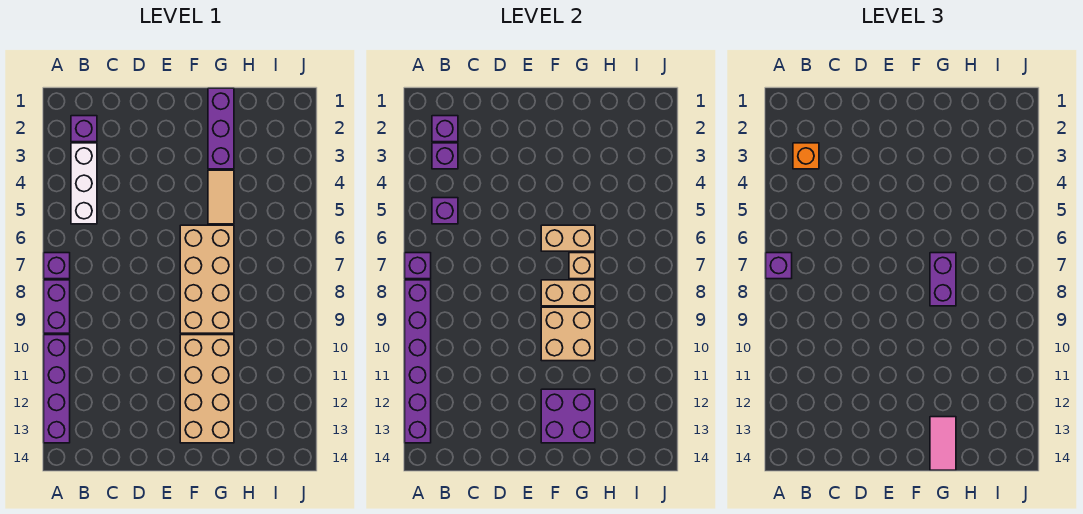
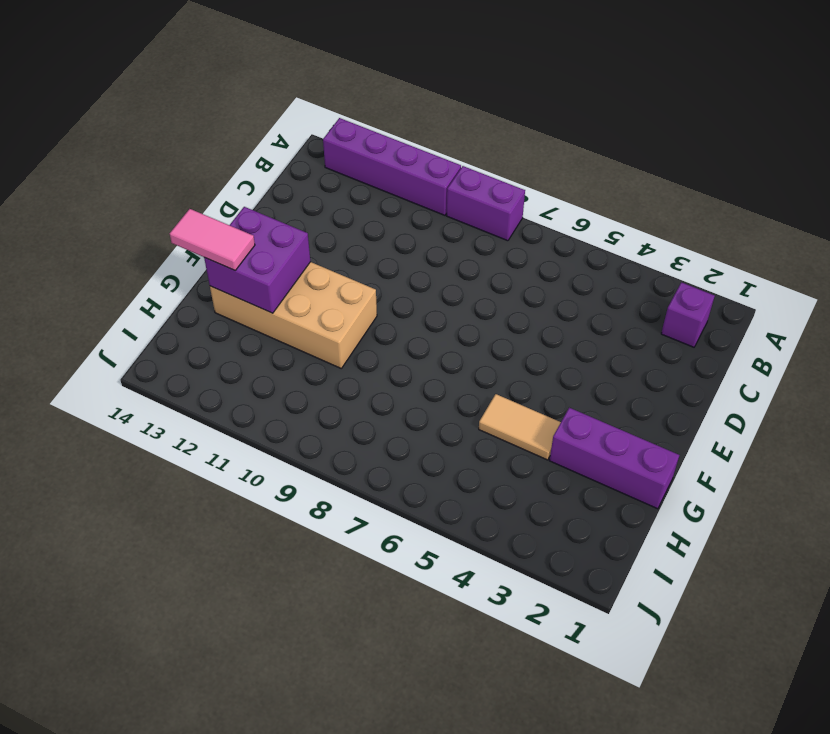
none -> purple 1x1 brick [44,253,70,279]
none -> white 1x3 brick [71,143,97,224]
none -> tan 2x4 brick [180,225,234,333]

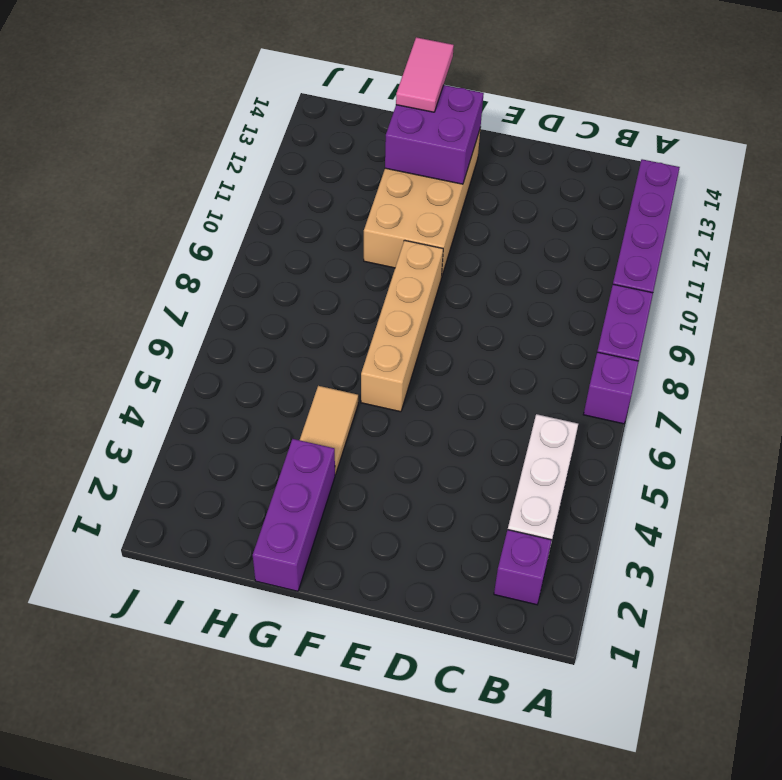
tan 1x4 brick [361,240,443,412] -> tan 2x4 brick [180,225,234,333]
none -> purple 1x1 brick [405,253,431,279]
none -> purple 1x6 brick [405,280,431,443]
none -> purple 1x1 brick [432,116,458,142]

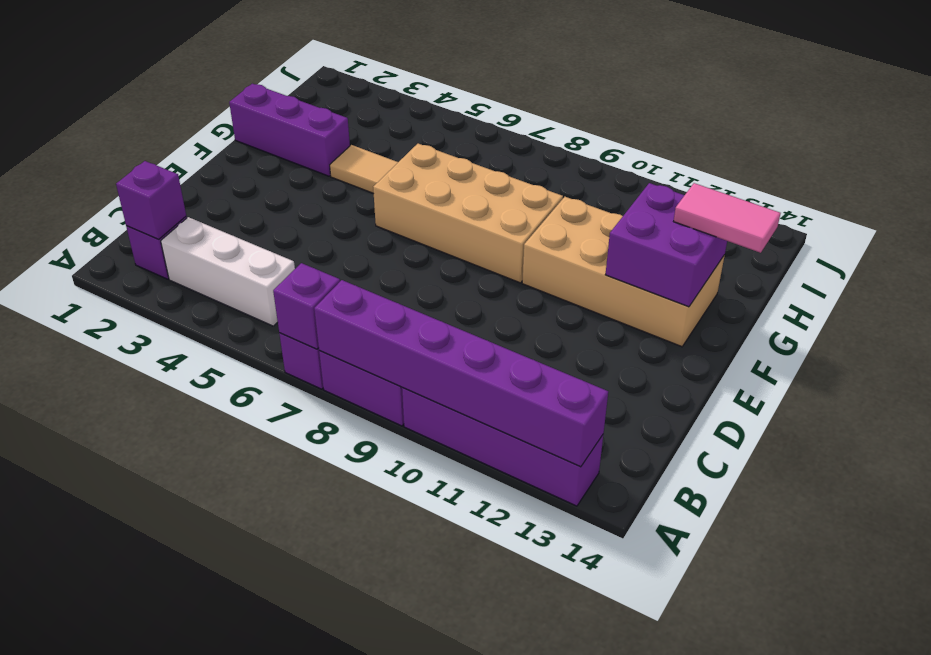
none -> purple 1x1 brick [432,143,458,169]
none -> purple 1x1 brick [432,198,458,224]
none -> tan 1x2 brick [541,225,595,251]

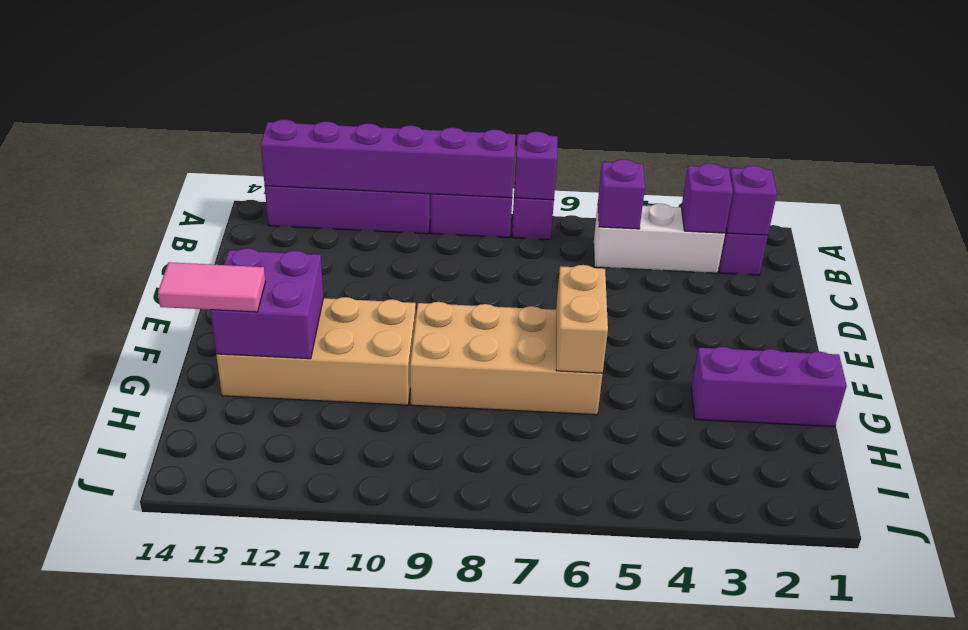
none -> tan 1x2 tile [208,170,234,224]
none -> tan 1x2 brick [541,280,595,306]
none -> tan 2x2 brick [541,307,595,361]

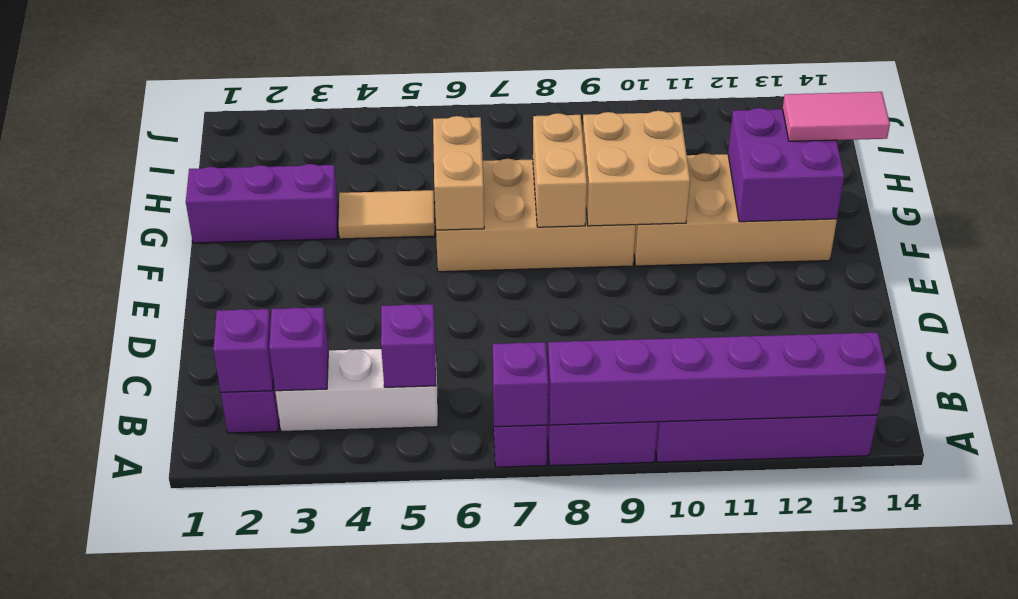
none -> tan 1x1 brick [569,253,595,279]
none -> purple 1x1 brick [766,253,792,279]
none -> orange 1x1 brick [793,143,819,169]

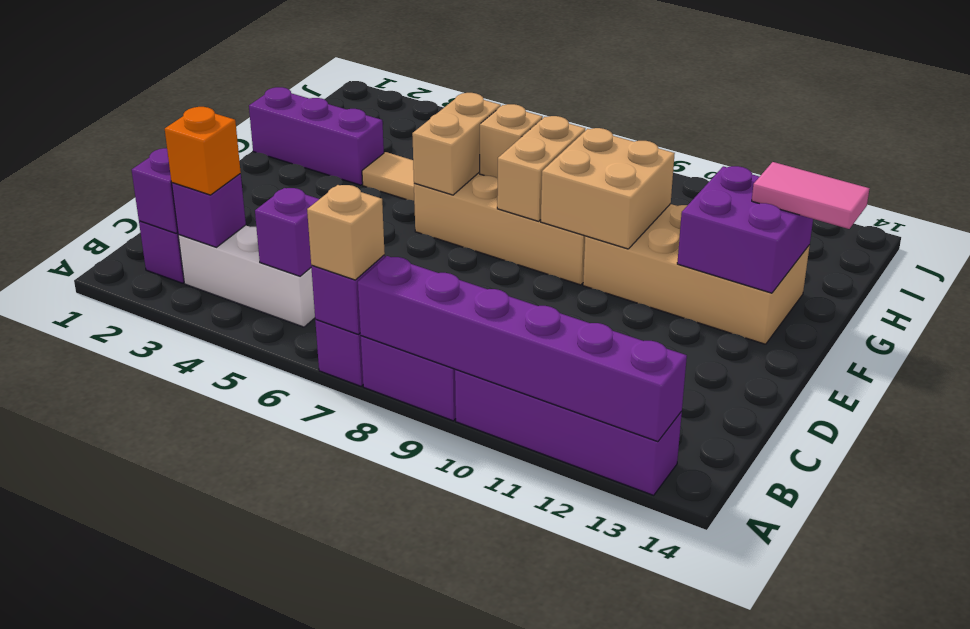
tan 1x1 brick [307,185,385,280] -> purple 1x1 brick [766,253,792,279]
none -> purple 1x2 brick [930,253,956,306]

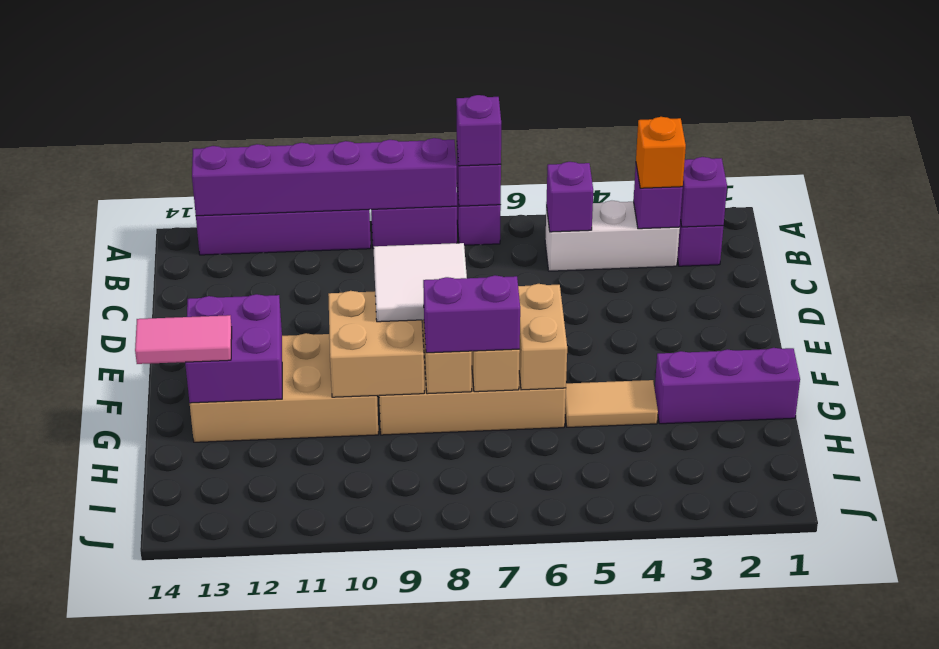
white 2x2 tile [374,243,467,322] -> none

